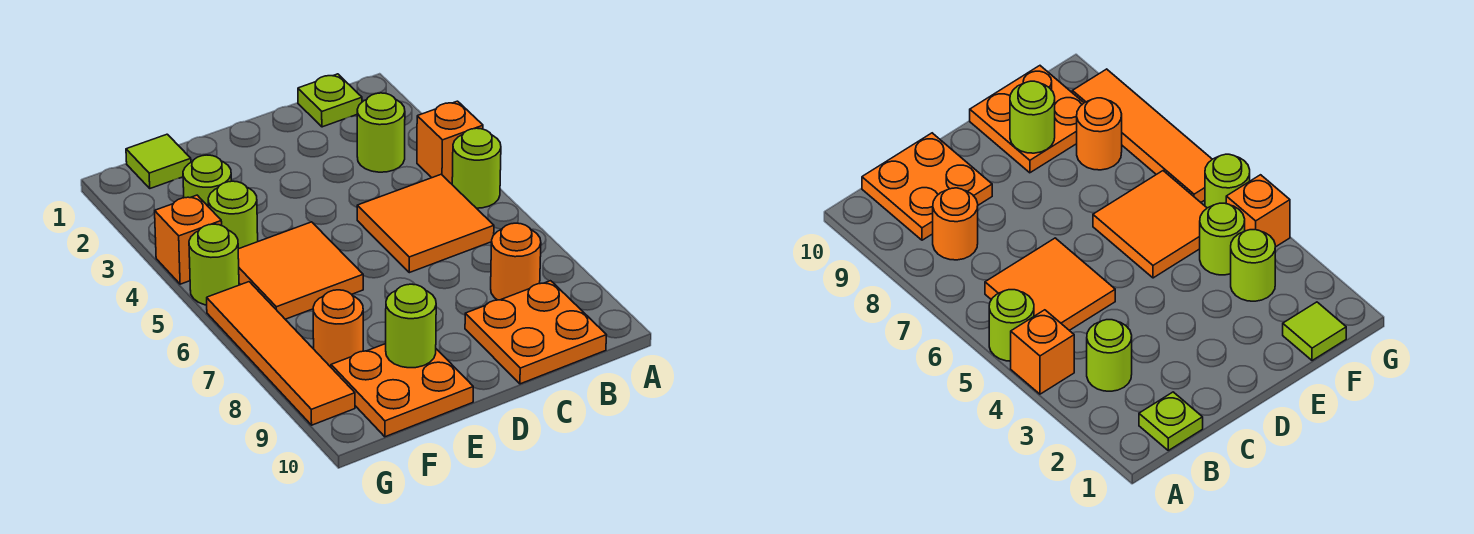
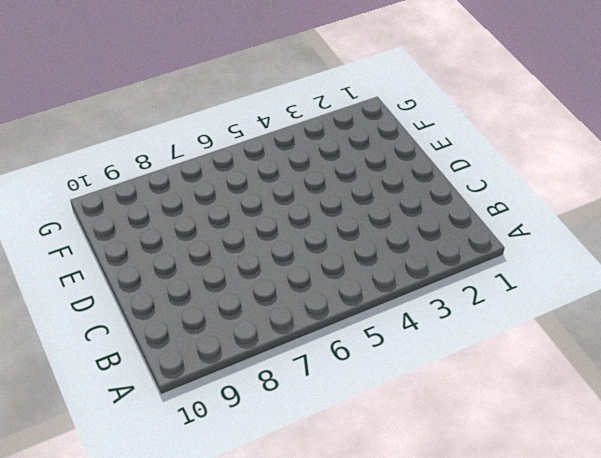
none -> orange 1x1 brick [417,101,483,184]
none -> lime 1x1 round brick [452,128,501,208]
none -> lime 1x1 plate [298,74,362,127]

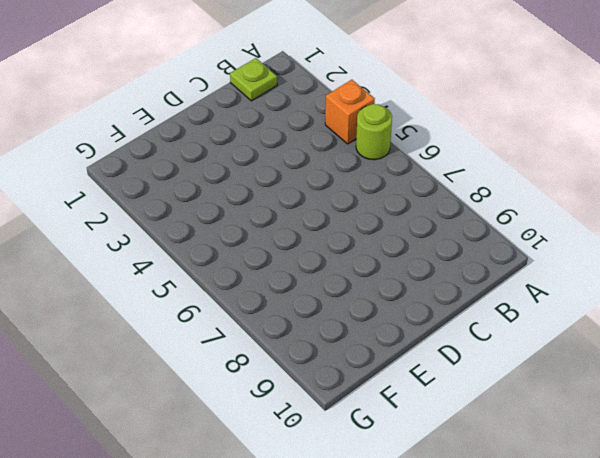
none -> lime 1x1 round brick [357,93,405,172]
none -> orange 2x2 tile [357,174,494,273]
none -> orange 1x1 round brick [491,223,541,300]

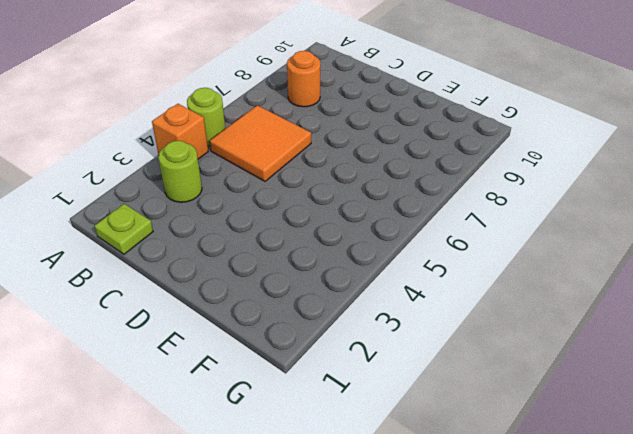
none -> orange 2x2 plate [465,281,606,384]
none -> orange 2x2 tile [238,222,363,319]
none -> orange 2x2 plate [331,344,473,437]

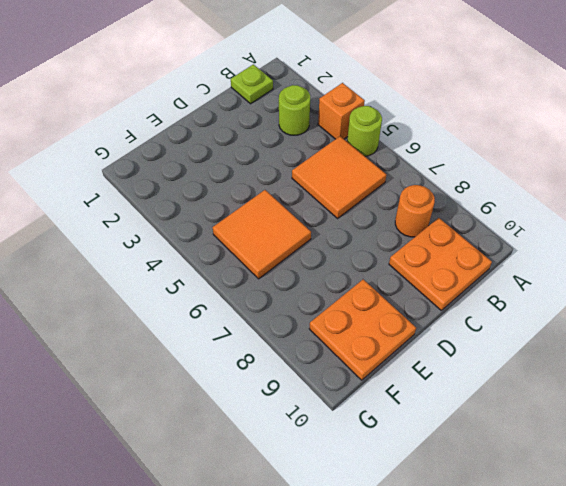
none -> lime 1x1 tile [126,134,191,188]
none -> lime 1x1 round brick [183,155,231,207]
none -> lime 1x1 round brick [208,181,258,249]

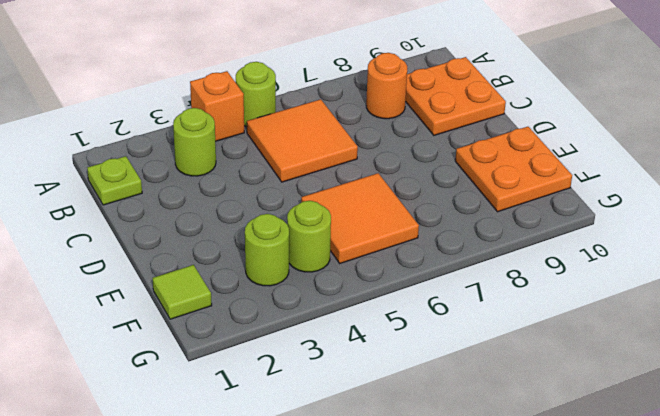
none -> orange 1x1 round brick [313,290,363,367]
none -> orange 1x1 brick [155,195,222,284]
none -> lime 1x1 round brick [189,224,239,305]

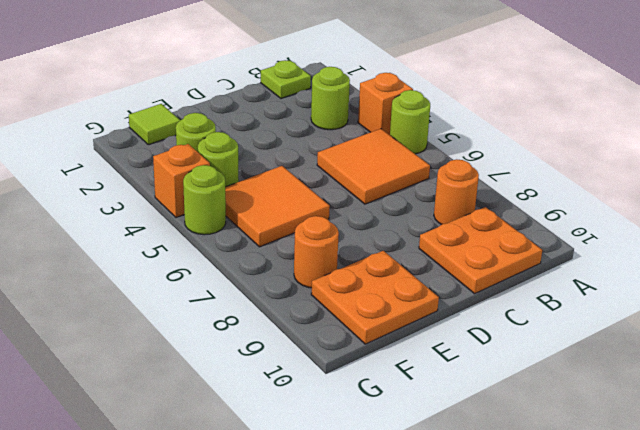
none -> orange 1x4 tile [207,282,355,425]
none -> lime 1x1 round brick [386,284,436,368]

